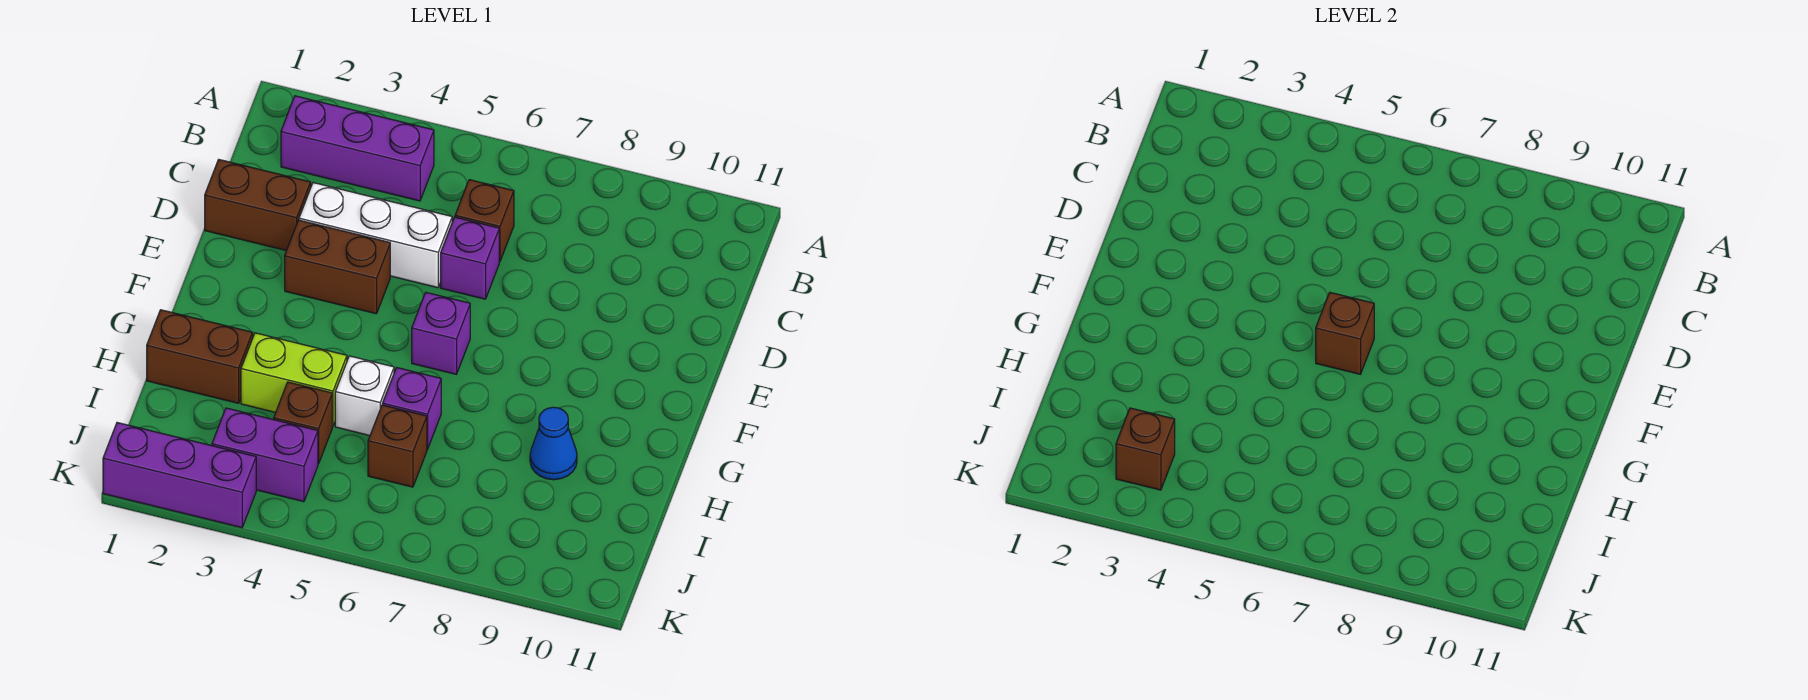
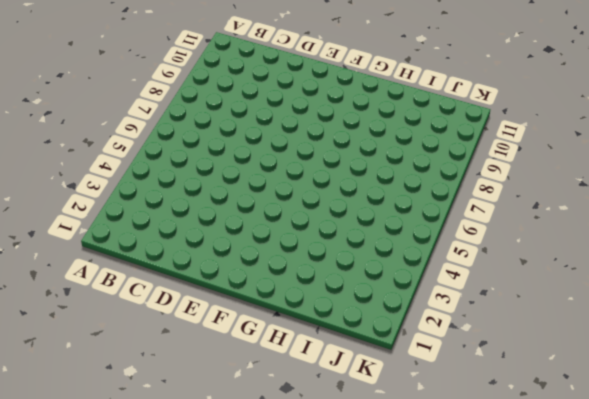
none -> purple 1x3 brick [281,96,434,201]
none -> brown 1x1 brick [455,180,514,262]
none -> brown 1x2 brick [205,160,311,251]

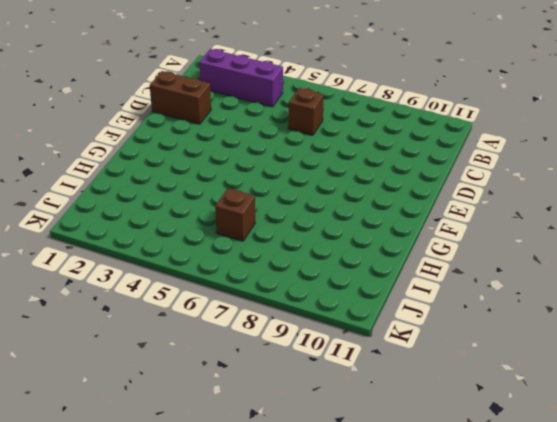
none -> white 1x3 brick [299,183,452,288]
none -> purple 1x1 brick [441,217,499,299]
none -> brown 1x2 brick [285,220,390,314]

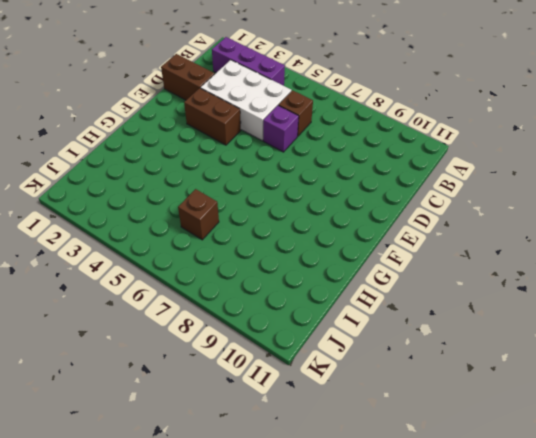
white 2x3 brick [200,60,292,141] -> white 1x3 brick [299,183,452,288]
none -> purple 1x1 brick [412,293,470,374]
none -> brown 1x2 brick [147,310,253,403]
none -> lime 1x2 brick [241,333,347,426]

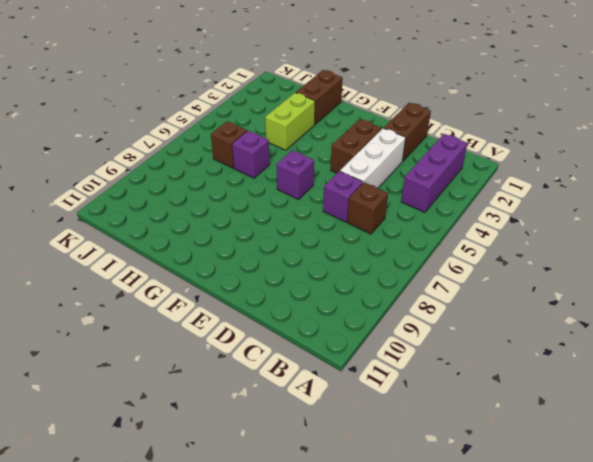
none -> white 1x1 brick [335,356,394,435]
none -> blue 1x1 cone [530,407,577,480]
none -> brown 1x1 brick [274,382,332,464]

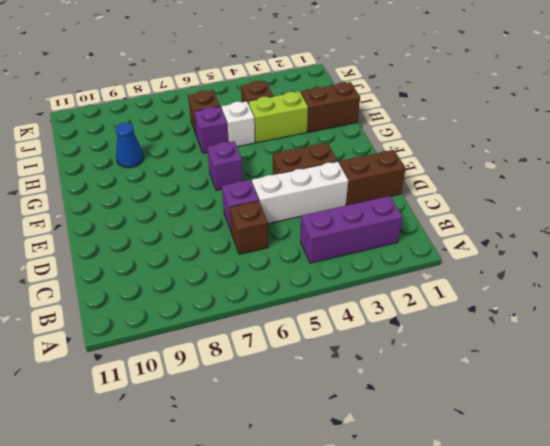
none -> purple 1x2 brick [212,408,318,502]
none -> purple 1x3 brick [103,423,256,528]
none -> brown 1x1 brick [1316,293,1374,374]

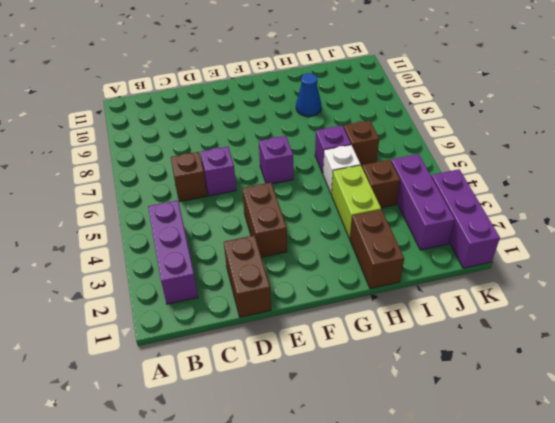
purple 1x3 brick [391,154,455,250] -> purple 1x2 brick [212,408,318,502]
none -> white 1x3 brick [299,183,452,288]
none -> brown 1x1 brick [1316,293,1374,374]
none -> brown 1x1 brick [1116,408,1175,490]

